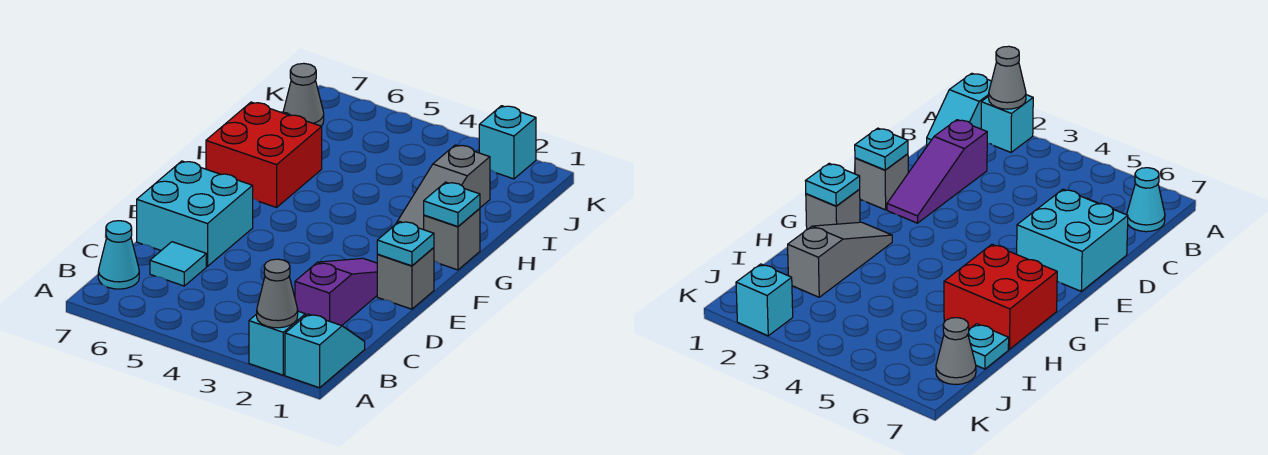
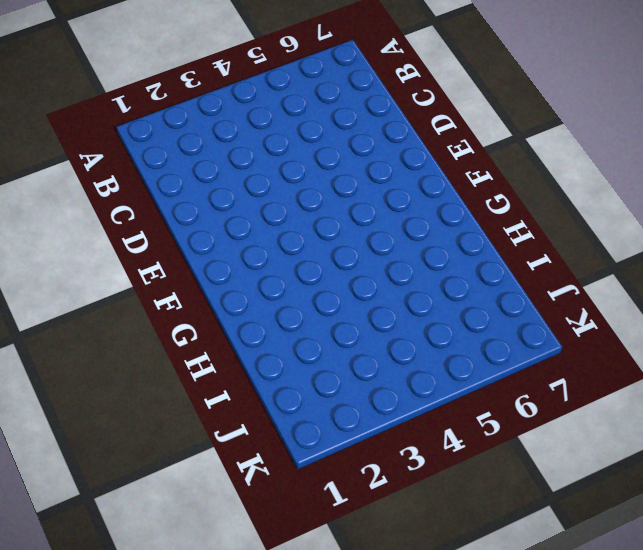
none -> cyan 1x2 slope [285,314,365,388]
none -> cyan 1x1 brick [249,311,305,375]
none -> cyan 1x1 cone [98,221,139,289]

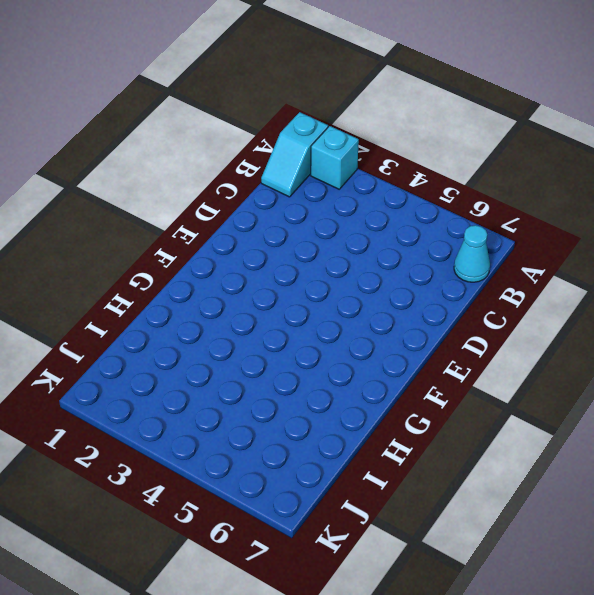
none -> purple 1x3 slope [295,258,377,326]
none -> cyan 1x1 tile [150,242,206,286]
none -> cyan 2x2 brick [137,161,253,266]

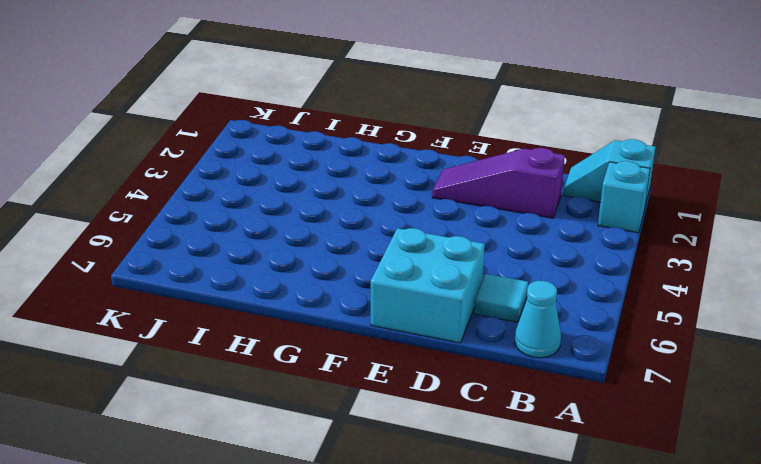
none -> grey 1x1 brick [377,248,434,309]
none -> grey 1x1 brick [424,208,480,270]
none -> grey 1x3 slope [396,145,490,230]

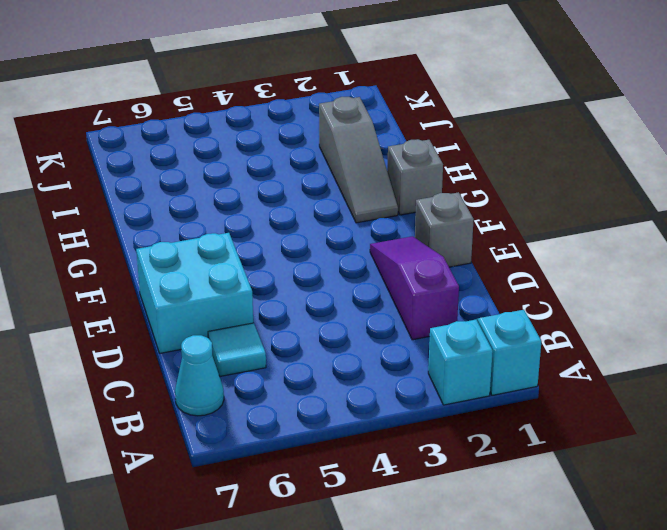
none -> red 2x2 brick [206,102,322,207]
none -> cyan 1x1 plate [968,324,1009,369]
none -> grey 1x1 cone [283,63,324,126]

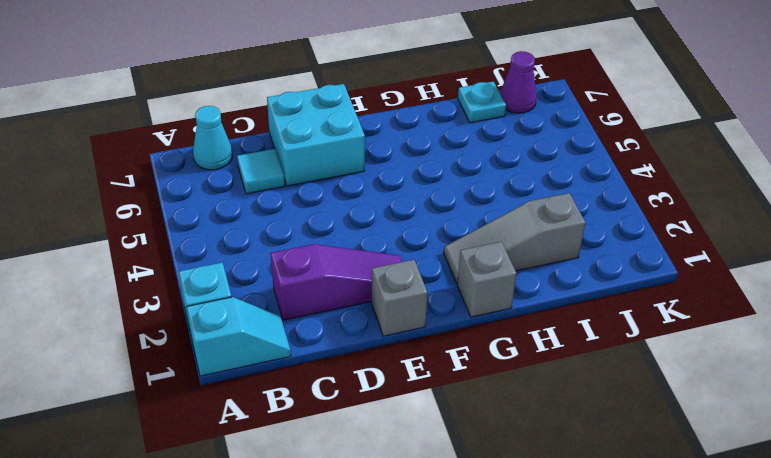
purple 1x1 cone [500,51,537,113] -> grey 1x1 cone [283,63,324,126]
none -> red 2x2 brick [206,102,322,207]
none -> cyan 1x1 brick [479,106,536,179]
none -> grey 1x1 cone [257,259,298,328]

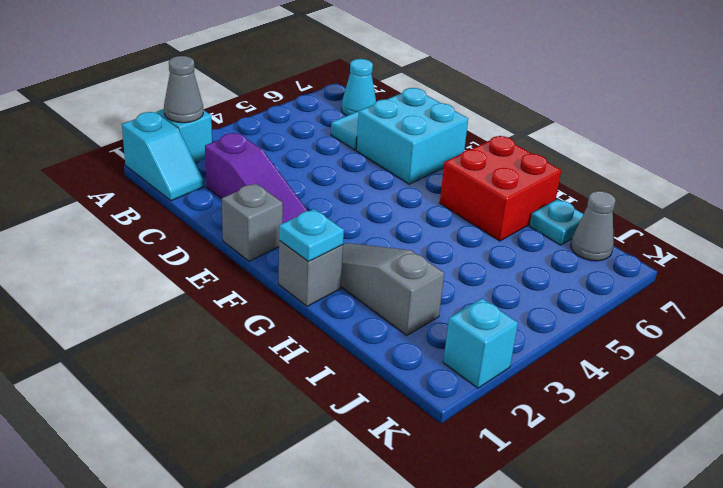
none -> cyan 1x1 plate [377,222,434,266]

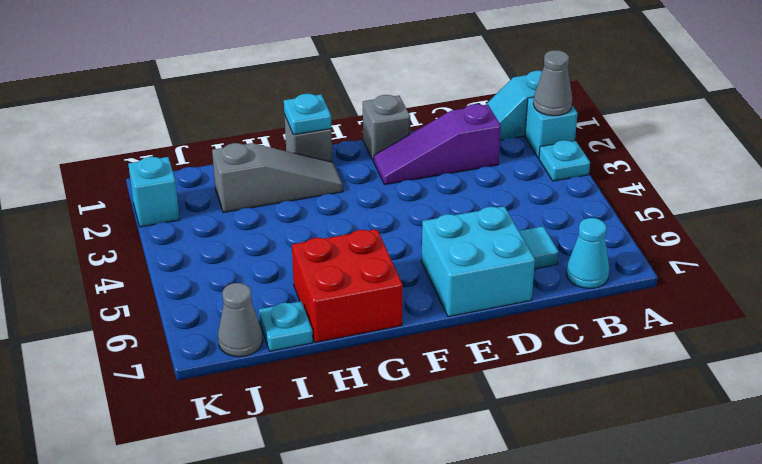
cyan 1x1 plate [539,140,590,181] -> cyan 1x1 plate moved to [377,222,434,266]

